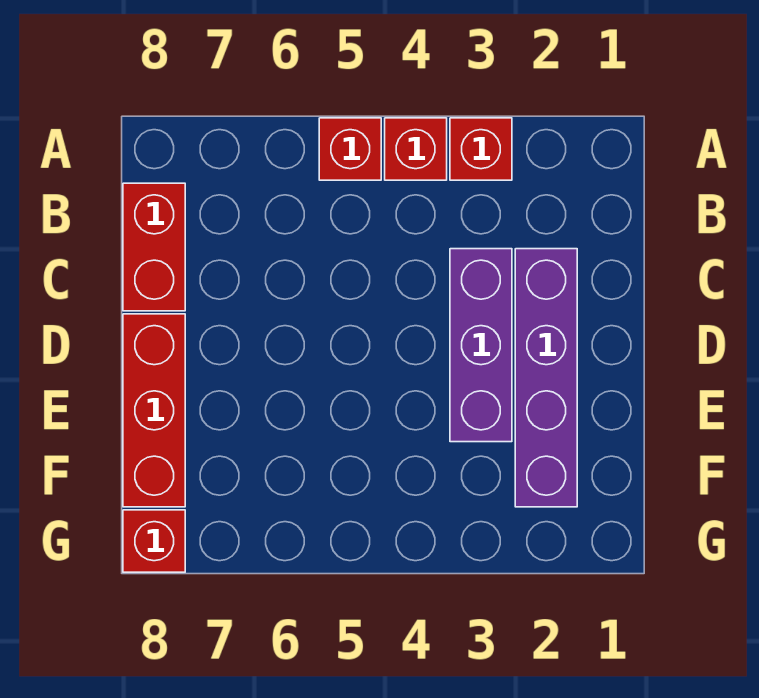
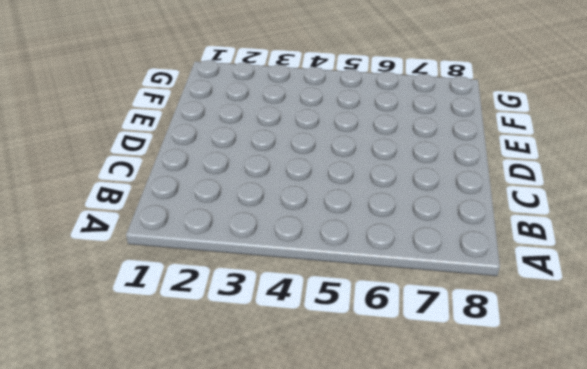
none -> red 1x1 brick [450,118,512,180]
none -> red 1x1 brick [385,118,447,180]

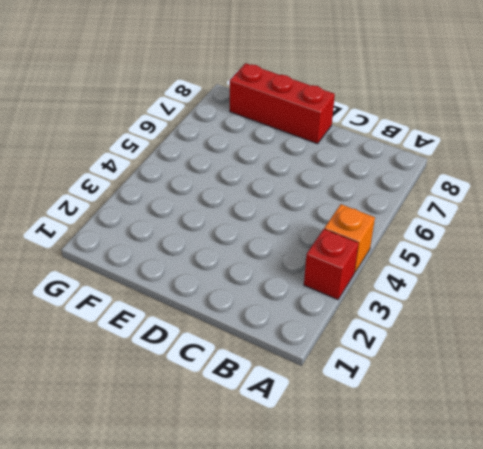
orange 1x1 brick [324,204,375,273] -> red 1x1 brick [385,118,447,180]
none -> red 1x1 brick [319,118,381,180]
none -> red 1x2 brick [123,183,185,311]

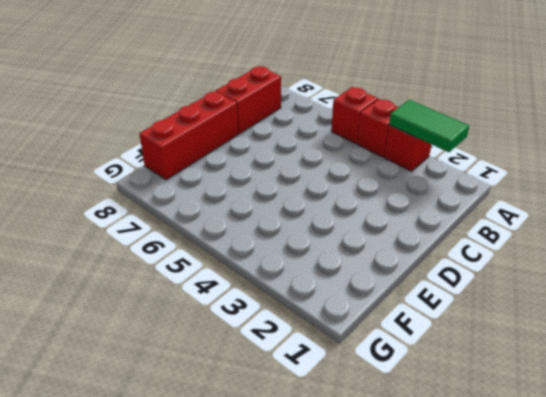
green 1x2 tile [389,100,469,152] -> none
none -> purple 1x4 brick [515,249,577,507]
none -> purple 1x3 brick [450,249,512,442]

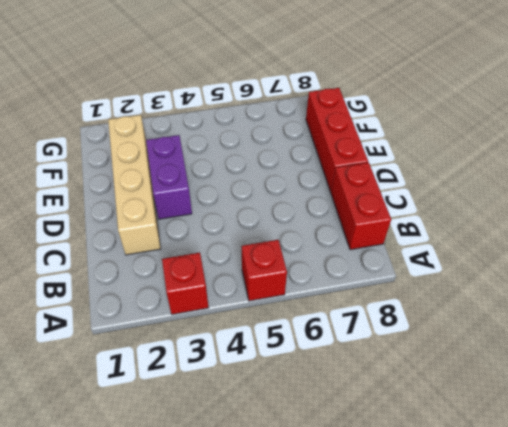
tan 1x4 brick [108,115,161,255] -> purple 1x4 brick [515,249,577,507]
purple 1x2 brick [146,135,192,219] -> purple 1x3 brick [450,249,512,442]
none -> red 1x1 brick [385,118,447,180]
none -> red 1x1 brick [123,510,185,572]

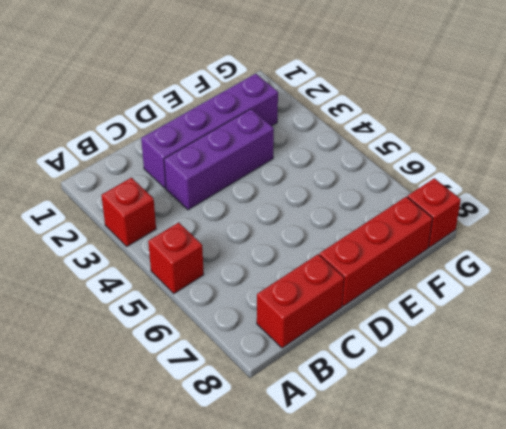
none -> red 1x1 brick [385,118,447,180]

